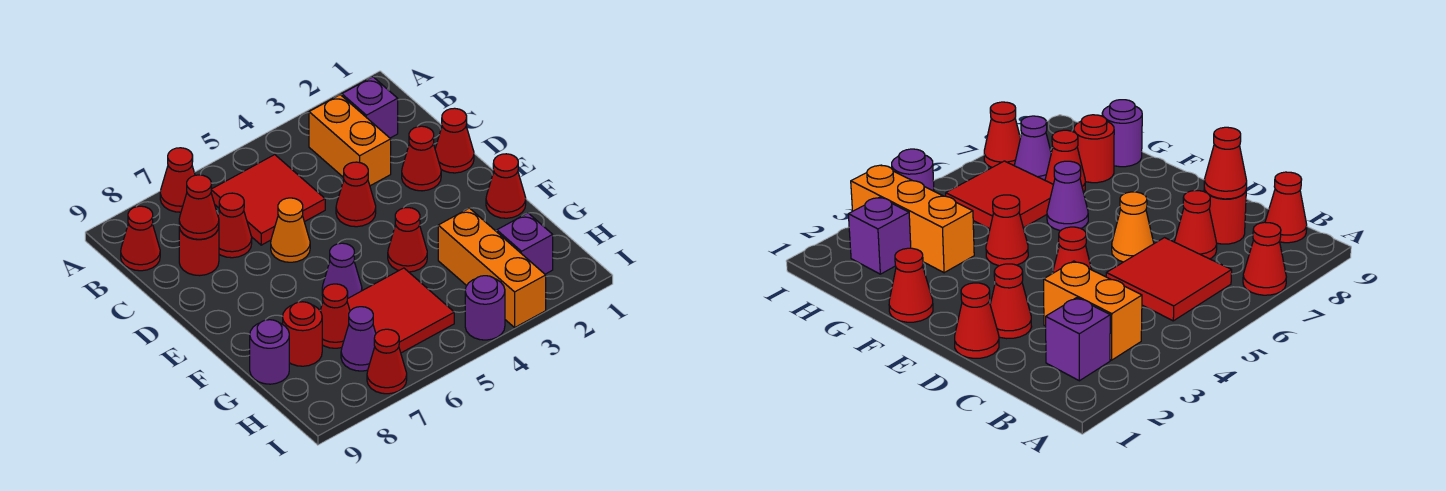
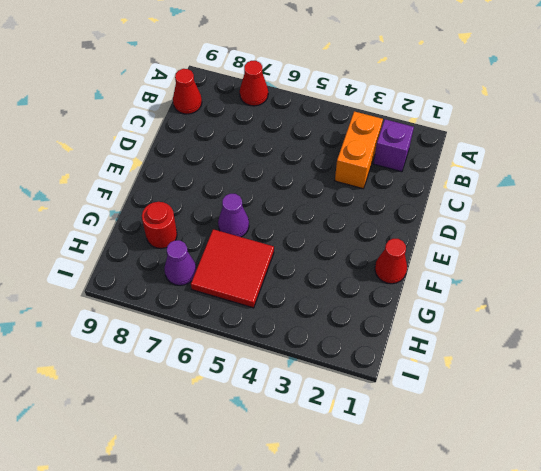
none -> red 2x2 tile [211,155,325,245]
none -> red 1x1 cone [218,193,252,258]
none -> red 1x1 round brick [179,227,219,276]

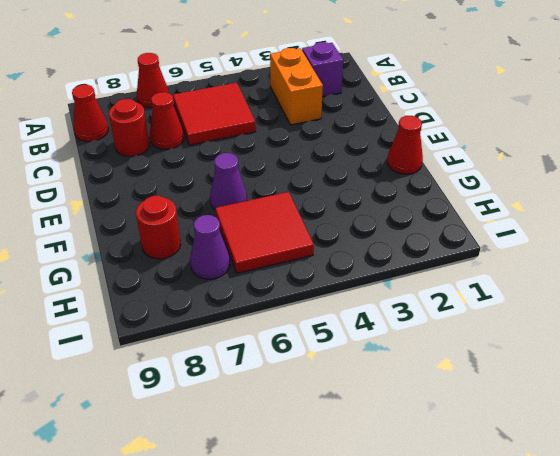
none -> red 1x1 cone [435,108,474,173]
none -> red 1x1 cone [402,126,441,191]
none -> red 1x1 cone [336,162,376,227]

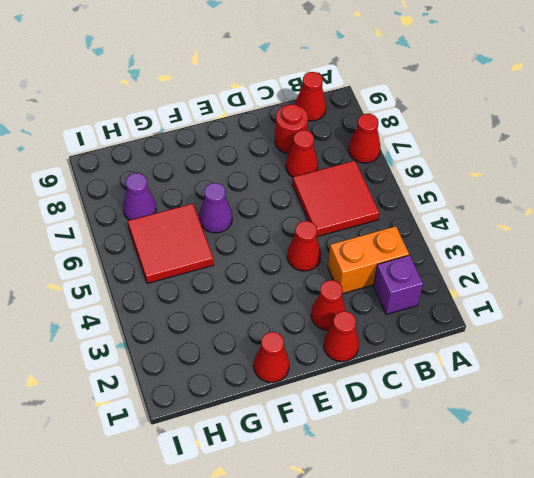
none -> orange 1x1 cone [271,198,310,262]
none -> red 1x1 cone [388,208,427,272]
none -> orange 1x3 brick [438,208,546,327]

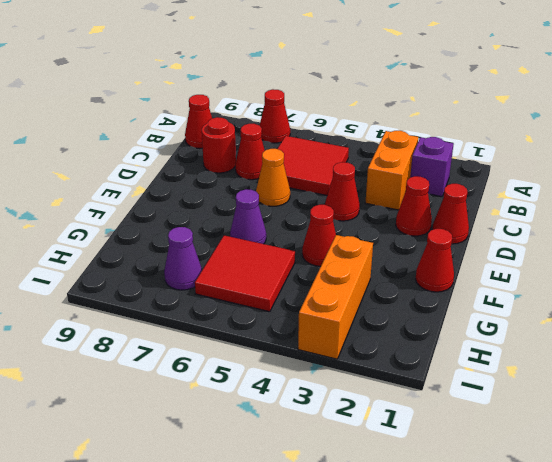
none -> red 1x1 cone [320,284,350,348]
none -> red 1x1 round brick [283,302,322,366]
none -> purple 1x1 round brick [250,320,289,384]

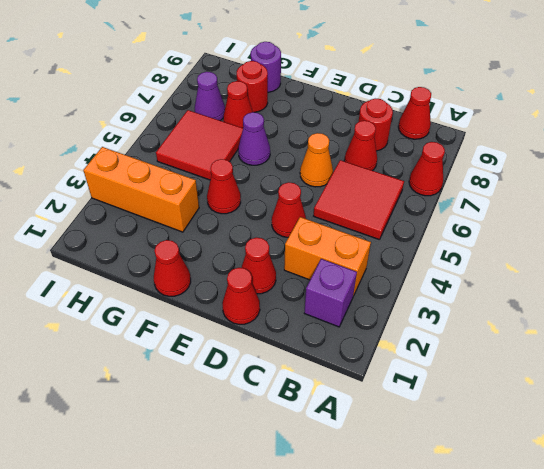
none -> purple 1x1 brick [497,213,553,274]
none -> purple 1x1 round brick [465,276,505,340]
none -> red 1x1 cone [367,329,407,394]

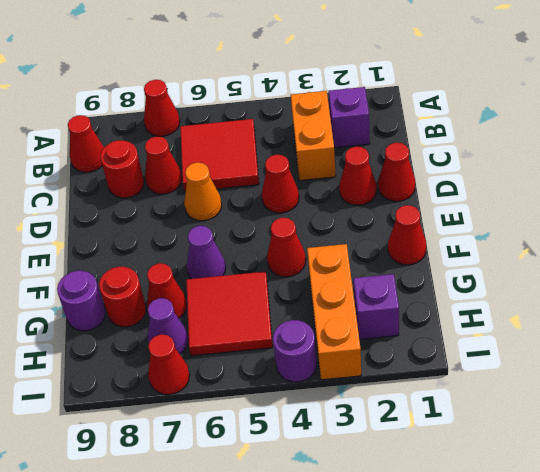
none -> red 1x1 cone [179,175,219,239]

